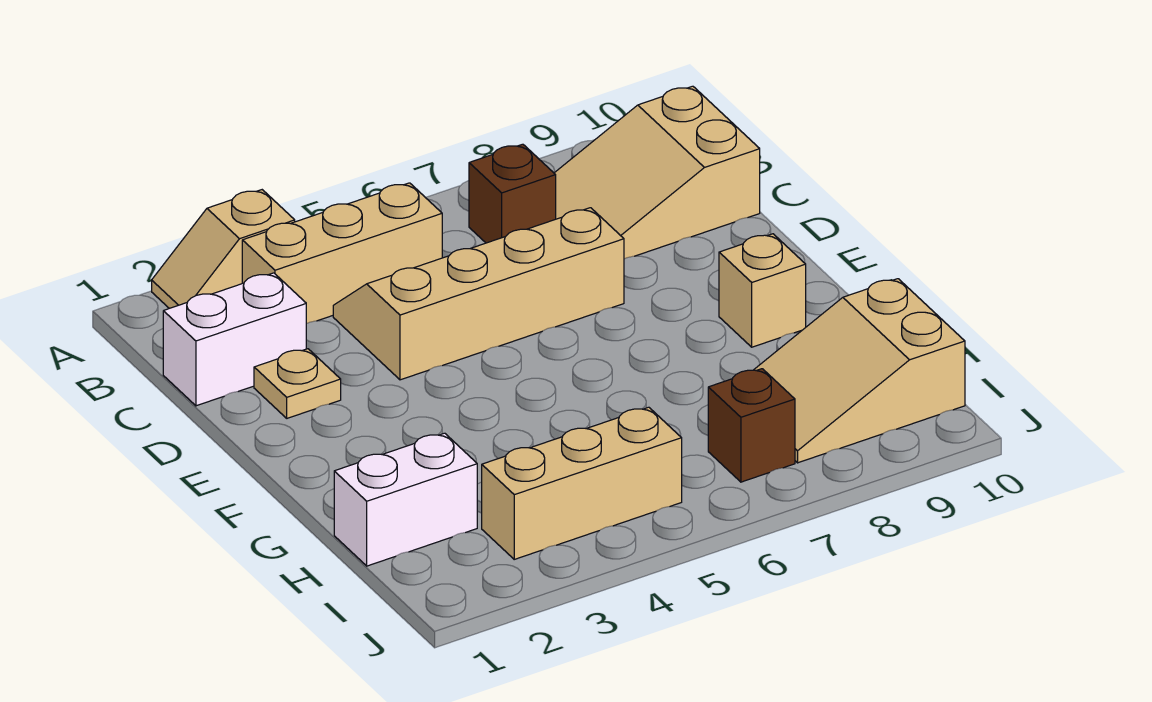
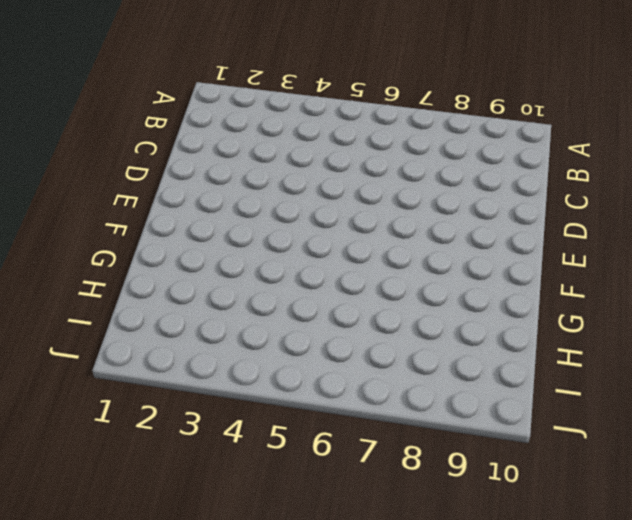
none -> tan 1x2 slope [152,190,295,308]
none -> tan 1x3 brick [242,183,442,324]
none -> brown 1x1 brick [469,144,556,243]

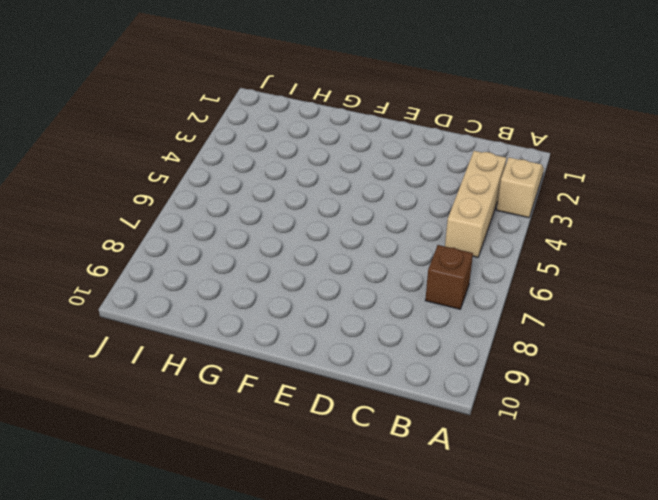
none -> tan 2x3 slope [554,86,760,259]
none -> white 1x2 brick [163,273,306,406]
none -> tan 2x4 slope [333,208,624,380]

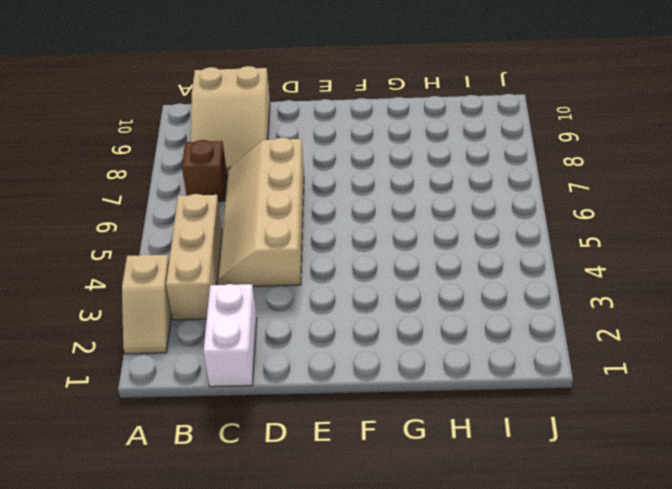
none -> tan 1x1 plate [254,349,341,418]
none -> tan 1x1 brick [719,234,806,347]
none -> white 1x2 brick [334,433,477,566]

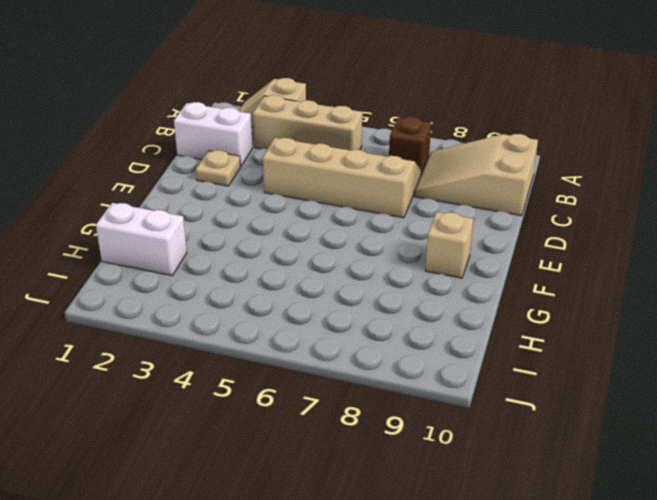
none -> tan 2x3 slope [754,279,965,463]
none -> tan 1x3 brick [482,407,682,559]
none -> brown 1x1 brick [708,369,795,482]

